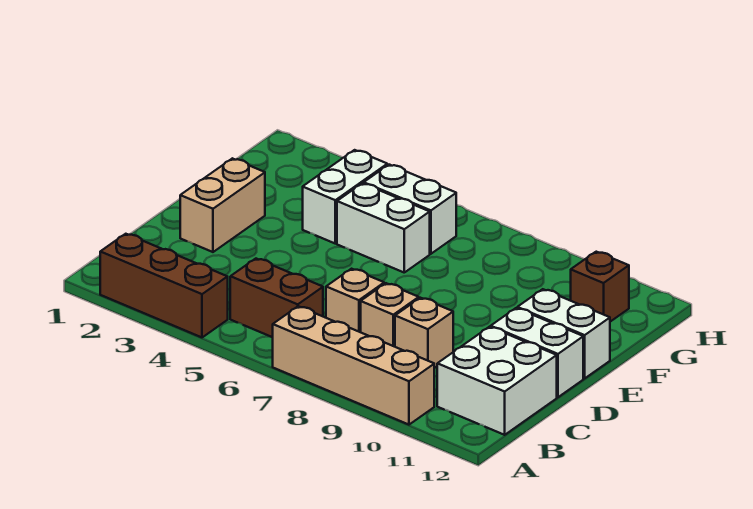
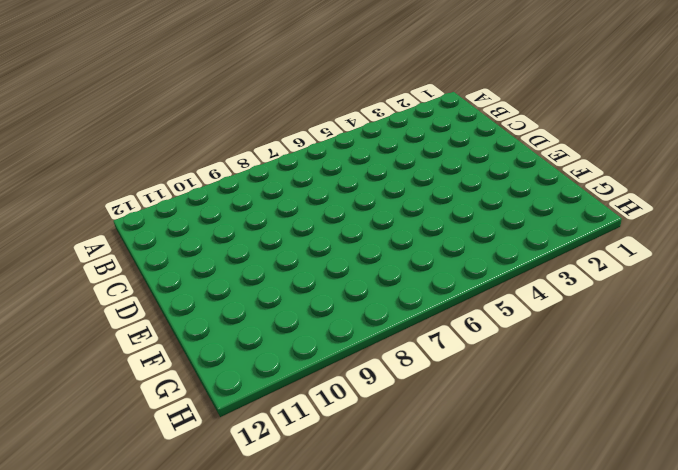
none -> brown 1x3 brick [100,234,228,337]
none -> tan 1x4 brick [273,306,434,425]
none -> brown 1x2 brick [230,259,323,337]

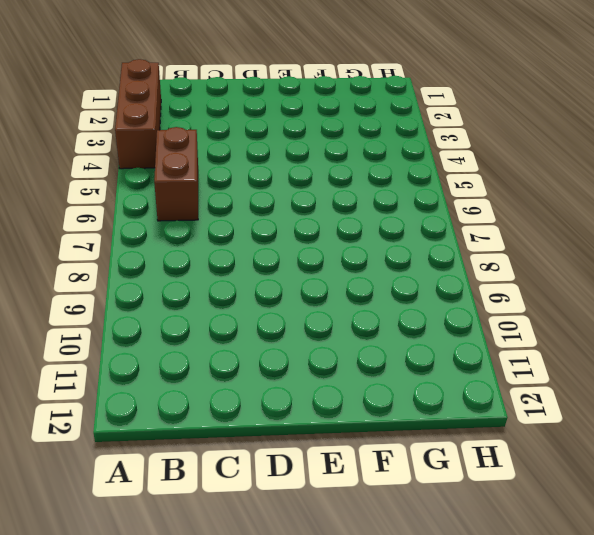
none -> tan 1x4 brick [273,306,434,425]
none -> white 2x2 brick [437,327,557,435]
none -> tan 1x1 brick [326,269,384,332]

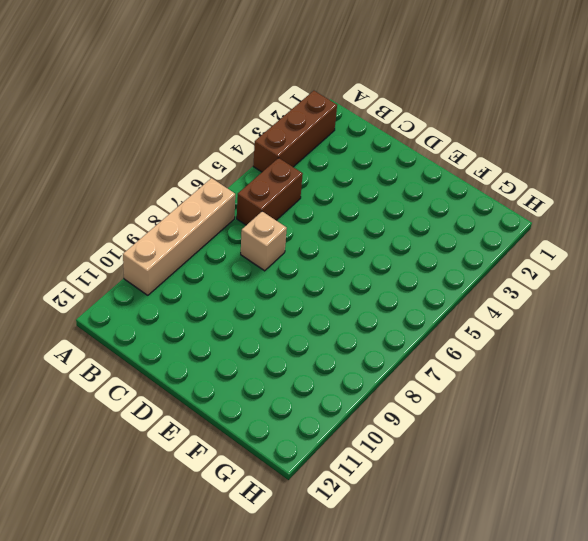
none -> white 2x2 brick [437,327,557,435]
none -> tan 1x1 brick [361,283,419,347]
none -> tan 1x1 brick [395,298,453,368]

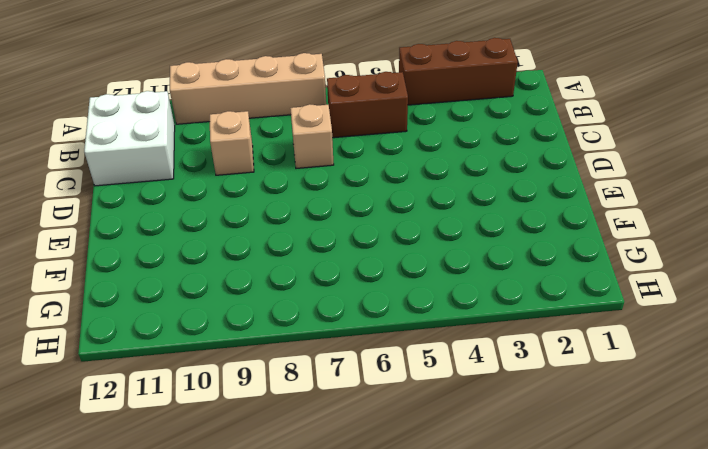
none -> tan 1x1 brick [361,283,419,347]
none -> tan 1x2 brick [180,158,265,252]
none -> white 1x2 brick [491,308,583,397]

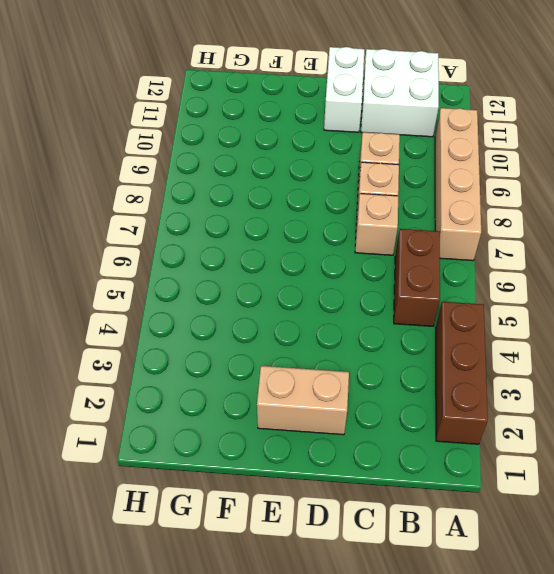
none -> white 1x2 brick [517,289,610,378]
none -> white 1x2 brick [303,150,387,243]
none -> white 1x2 brick [337,183,430,272]

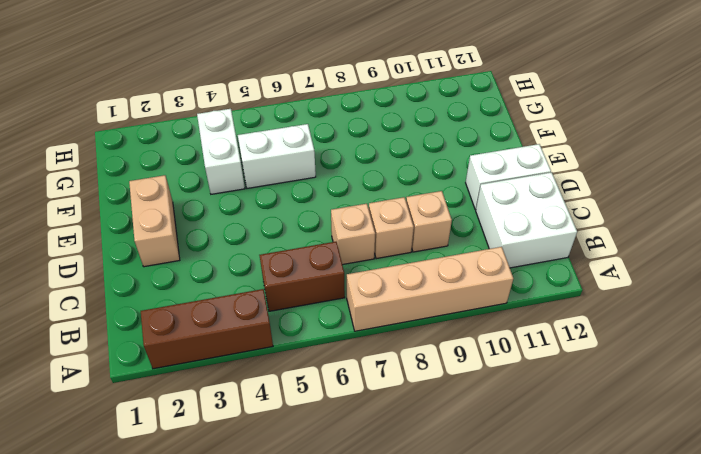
none -> white 1x2 brick [517,289,610,378]
none -> white 1x2 brick [364,165,456,254]
none -> brown 1x1 brick [571,252,629,322]

